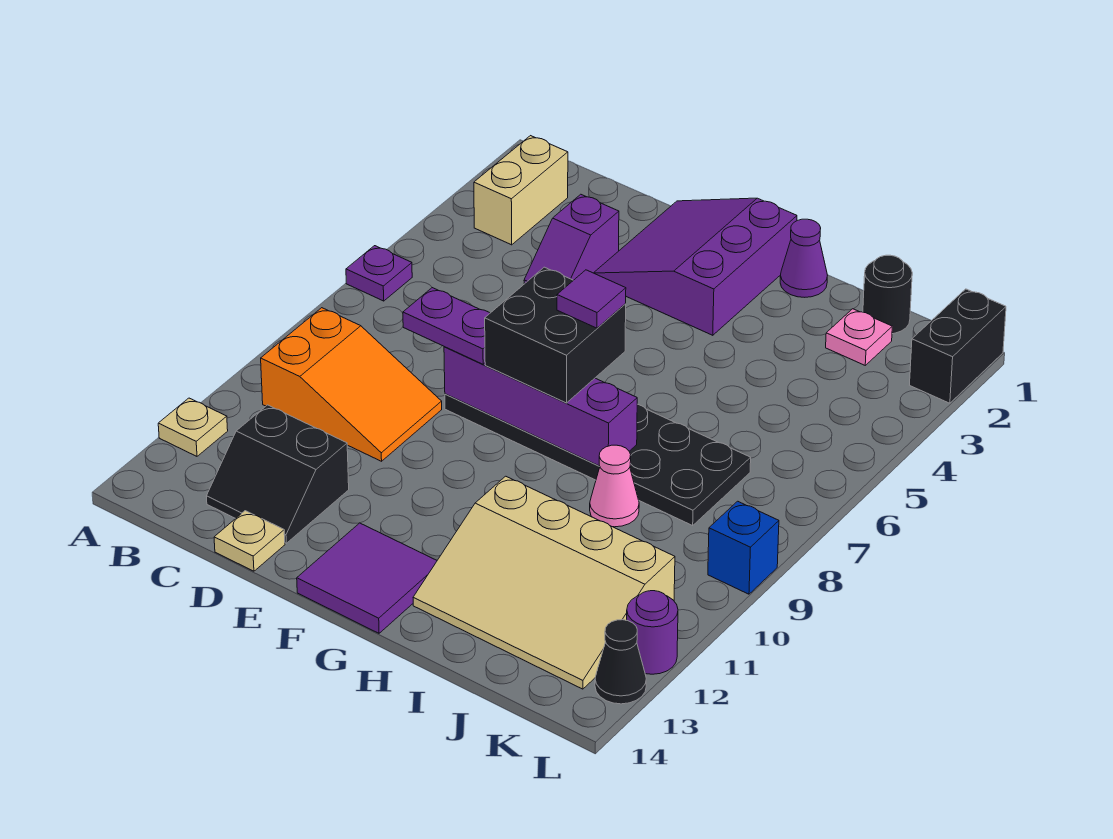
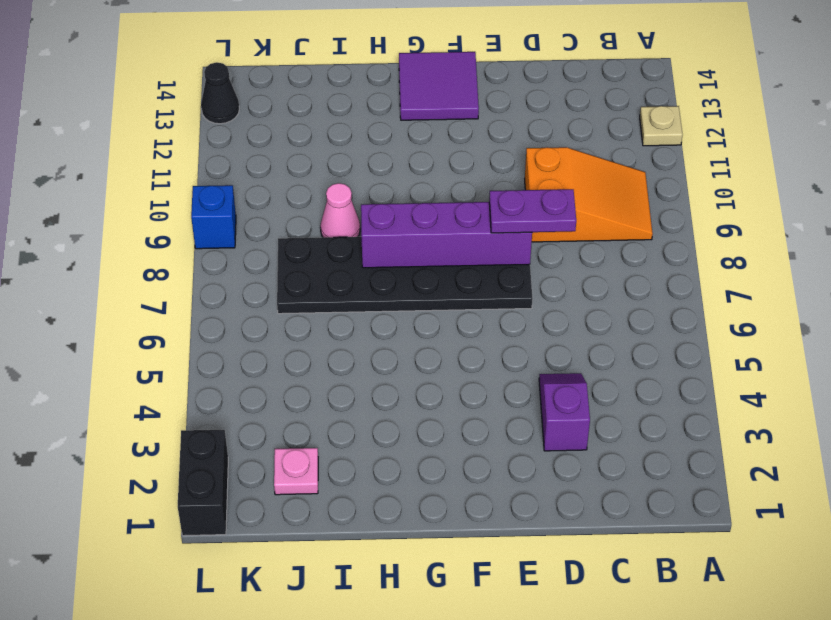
orange 2x3 slope [525,147,653,242] -> orange 2x3 slope turned to [261,308,442,461]
none -> purple 1x1 plate [346,246,412,301]
none -> tan 1x2 brick [474,136,568,245]
none -> black 2x2 slope [206,405,349,543]

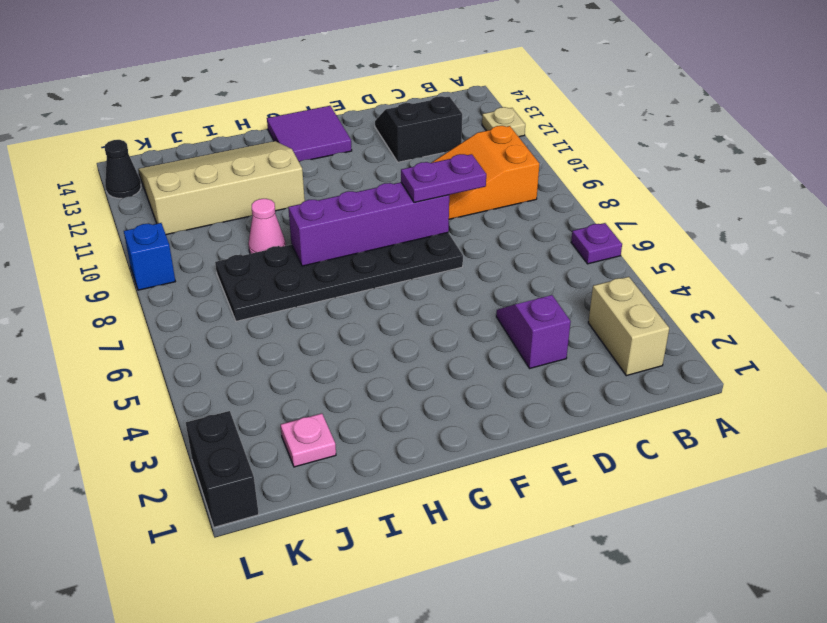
none -> tan 1x1 plate [214,511,285,571]
none -> purple 3x3 slope [594,198,797,335]
none -> purple 1x1 cone [780,219,827,297]

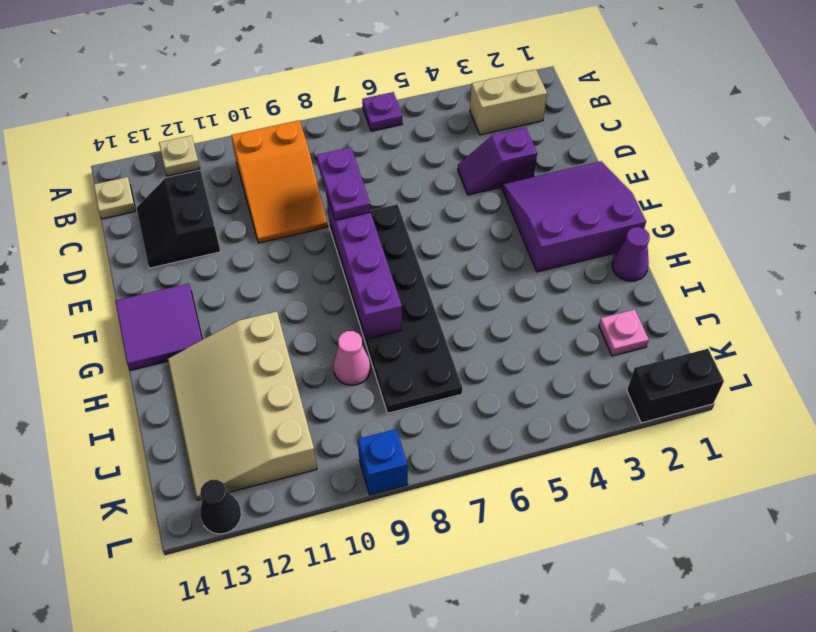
tan 1x1 plate [94,177,136,219] -> tan 1x1 plate moved to [214,511,285,571]
none -> black 1x1 round brick [863,255,912,334]
none -> purple 1x1 round brick [627,591,678,674]
none -> black 2x2 brick [485,267,626,403]

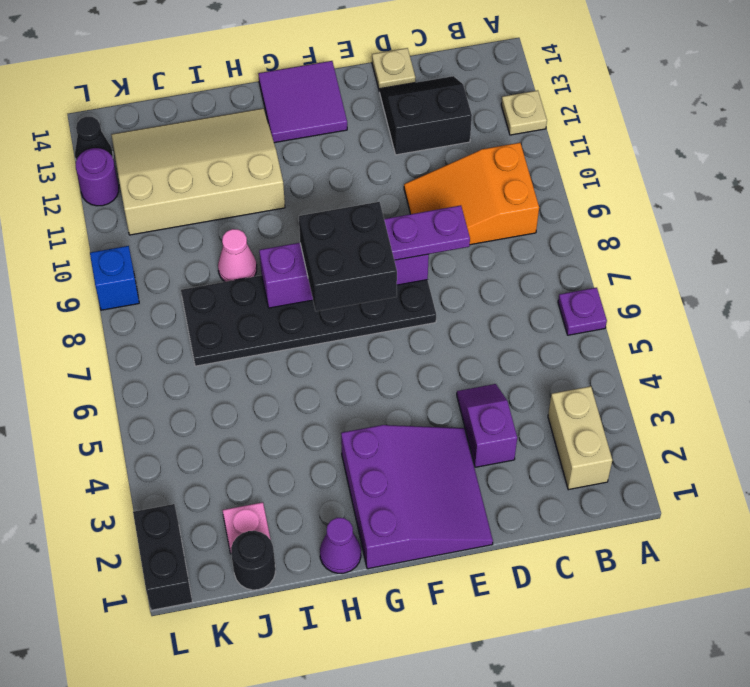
none -> purple 1x1 tile [557,270,626,328]

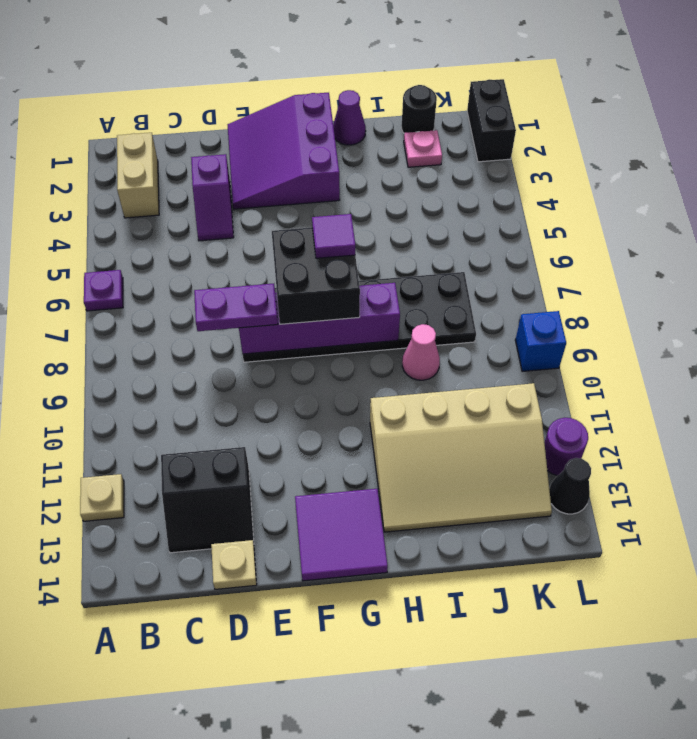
none -> orange 2x3 slope [261,308,442,461]

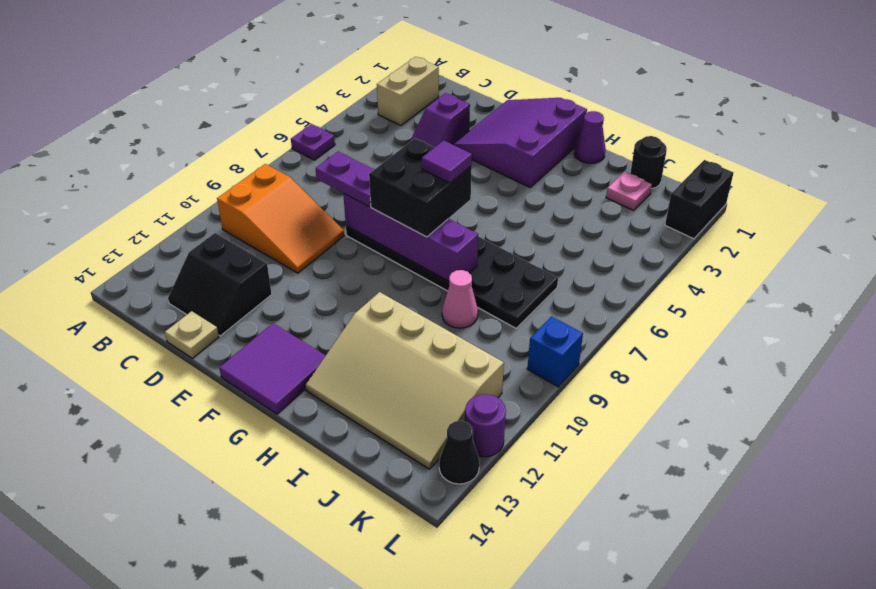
none -> tan 1x1 plate [158,398,228,456]

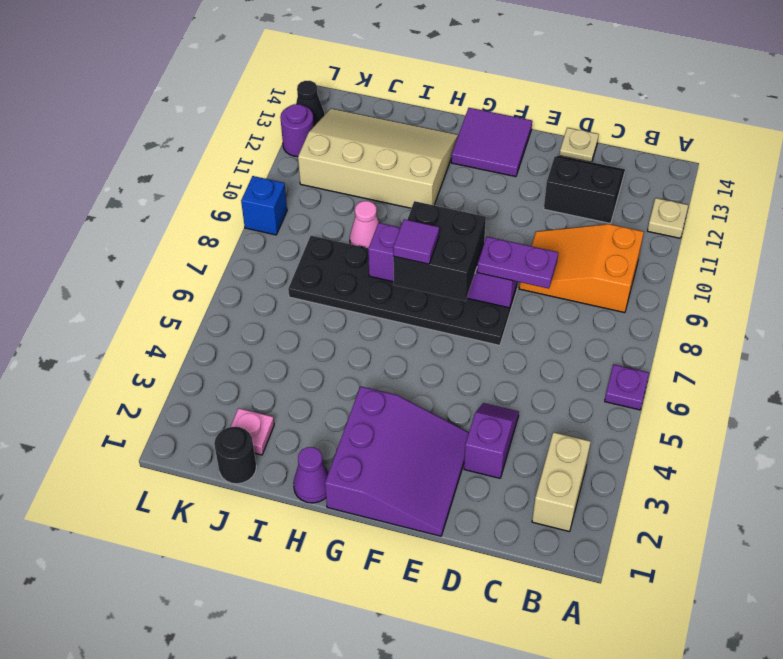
none -> black 1x2 brick [910,289,1006,403]

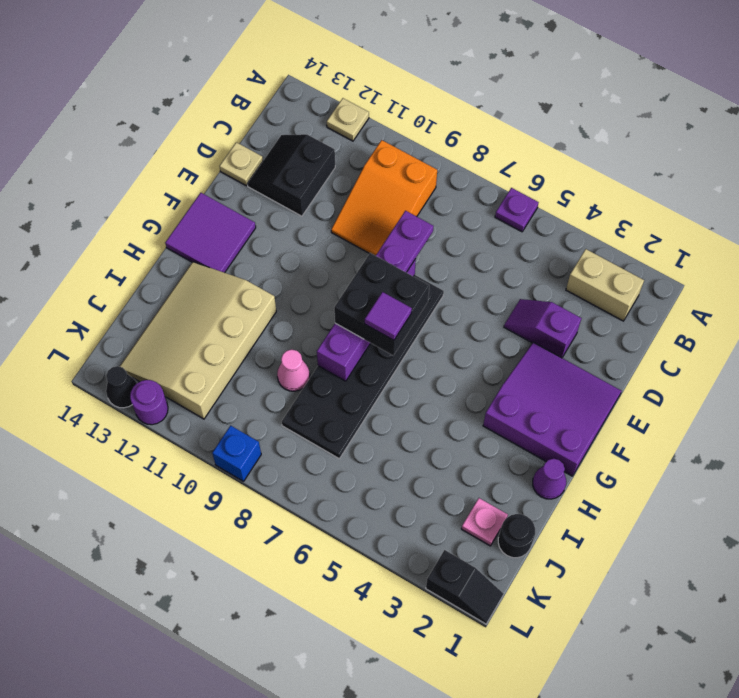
black 1x2 slope [426,550,504,624] -> black 1x2 brick [910,289,1006,403]

